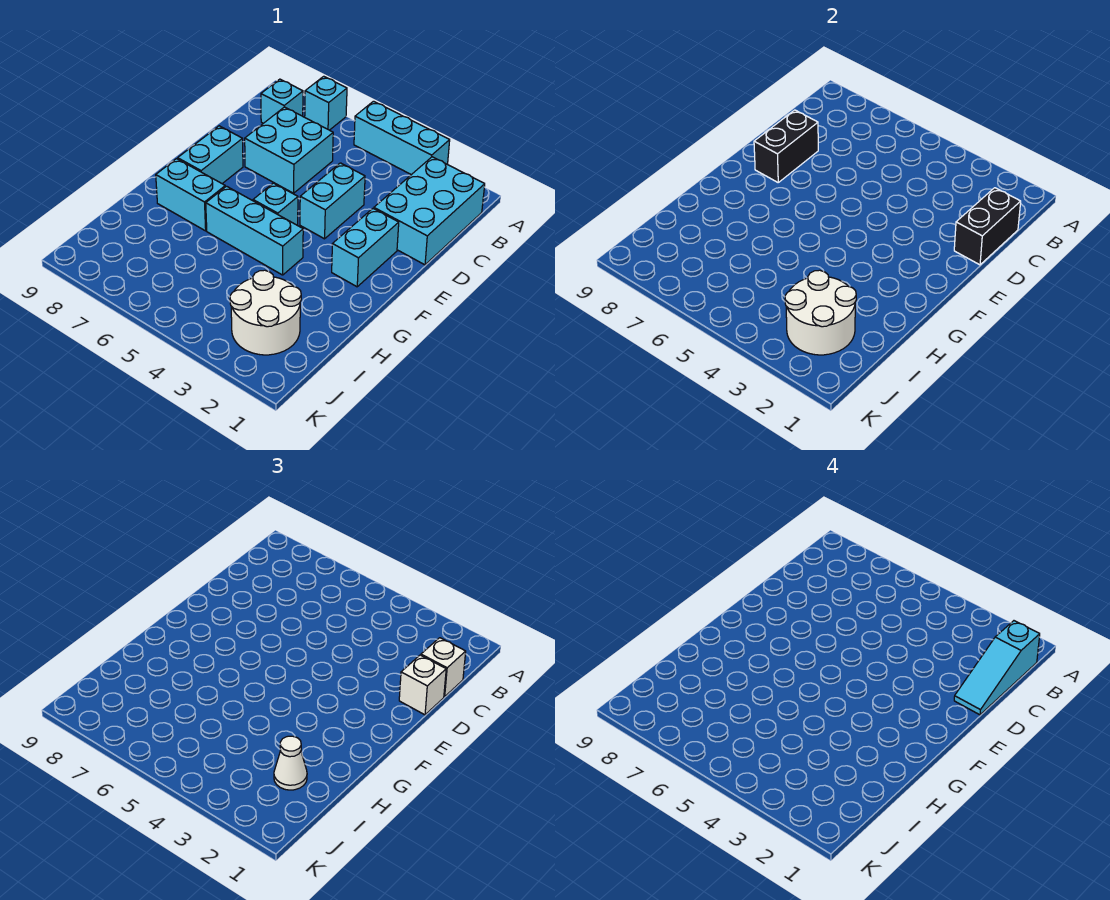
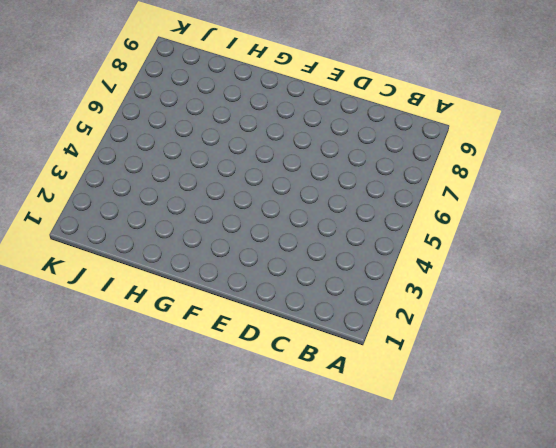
none -> cyan 1x3 brick [354,101,450,175]
none -> cyan 1x1 brick [305,76,347,130]
none -> cyan 2x3 brick [374,157,485,265]

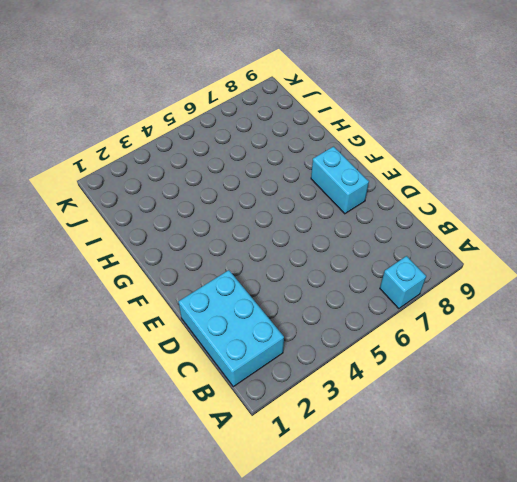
none -> cyan 1x3 brick [354,101,450,175]
none -> cyan 1x1 brick [261,79,303,123]
none -> cyan 2x2 brick [245,107,333,193]

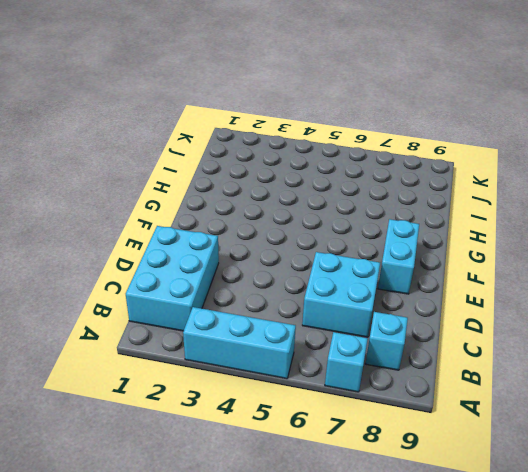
none -> cyan 1x2 brick [300,163,365,239]
none -> cyan 1x2 brick [332,209,399,287]
none -> cyan 1x1 brick [253,183,298,225]

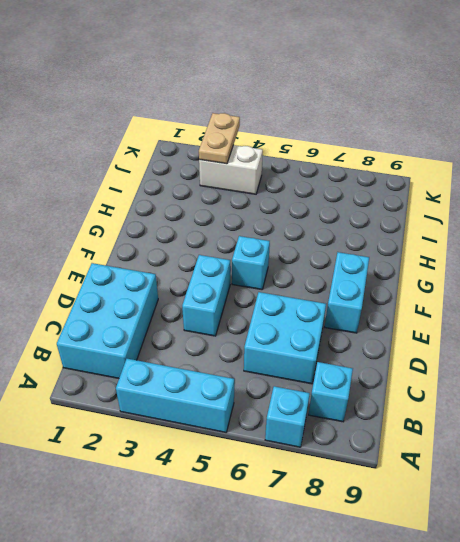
white 1x2 brick [199,145,263,194] -> white 2x2 round brick [230,270,301,355]
tan 1x2 plate [199,113,240,164] -> white 2x2 round brick [785,270,856,355]
none -> cyan 1x2 brick [332,209,399,287]
none -> cyan 1x3 brick [206,186,303,275]
none -> cyan 1x2 brick [156,159,225,231]

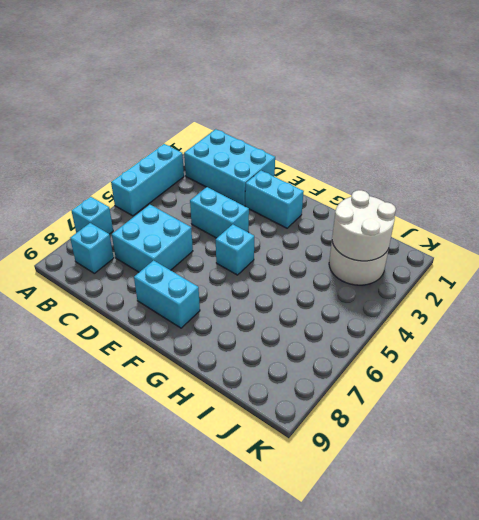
none -> cyan 1x3 brick [206,186,303,275]
none -> cyan 1x2 brick [156,159,225,231]
none -> black 1x2 brick [954,188,1021,265]

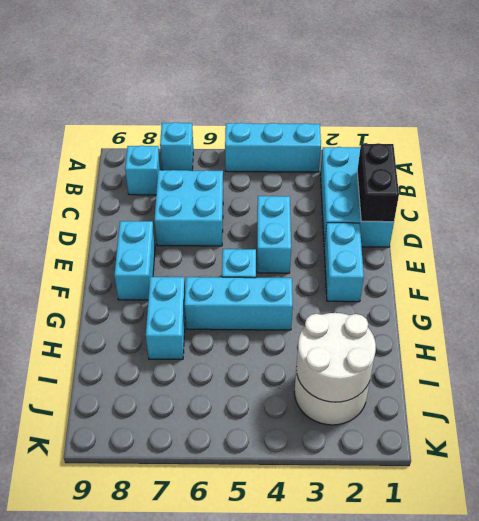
cyan 1x2 brick [146,277,185,359] -> cyan 1x2 brick turned to [156,159,225,231]
none -> black 1x2 brick [754,110,818,182]
none -> white 1x1 brick [421,638,466,697]
none -> white 1x1 brick [399,655,446,715]

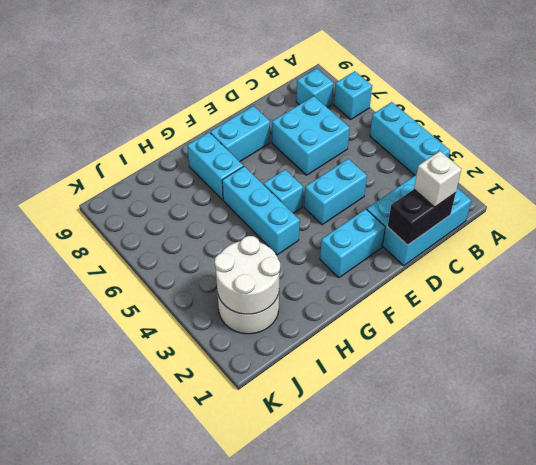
none -> black 1x2 brick [754,110,818,182]
none -> white 1x1 brick [399,655,446,715]
none -> white 1x1 cone [274,736,307,790]

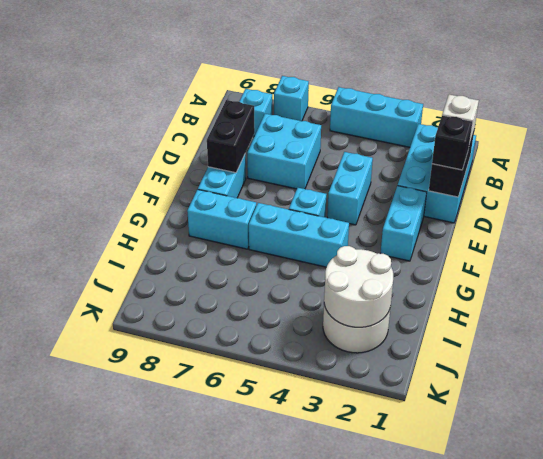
black 1x1 brick [432,115,473,170] -> white 1x1 brick [399,655,446,715]
none -> white 1x1 cone [274,736,307,790]
none -> cyan 1x3 slope [954,621,1040,715]

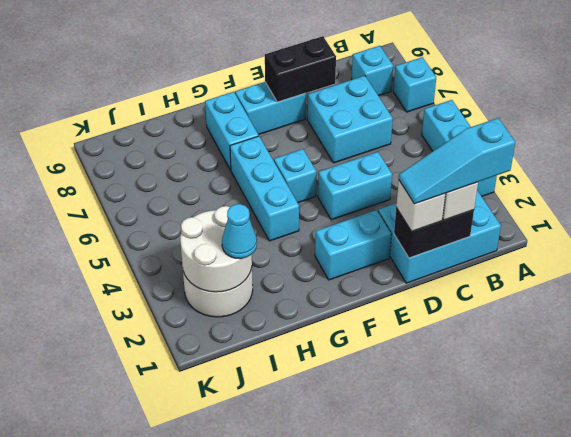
cyan 1x1 cone [222,204,257,259] -> white 1x1 cone [274,736,307,790]

